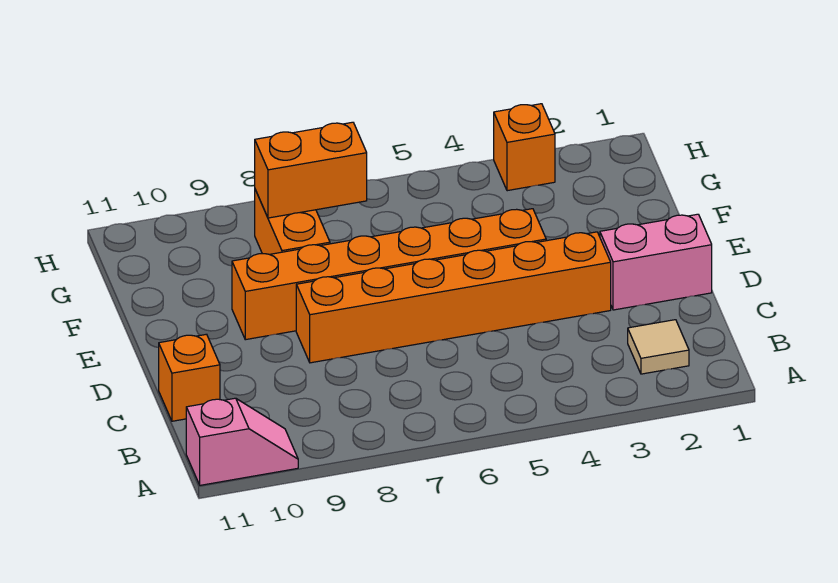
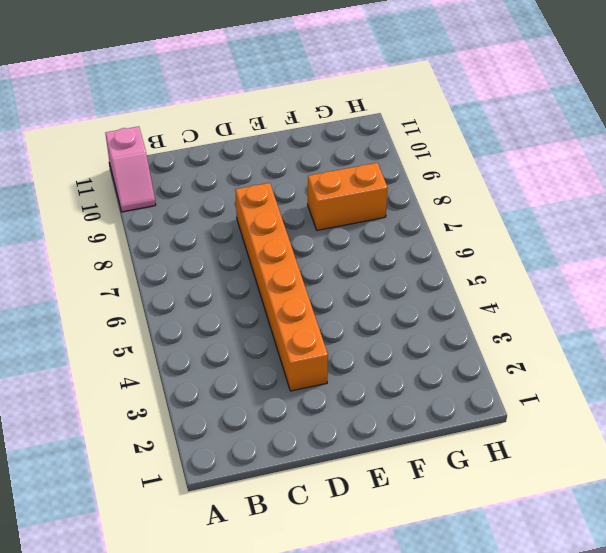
none -> tan 1x1 tile [628,320,689,374]
none -> orange 1x1 brick [159,334,220,421]

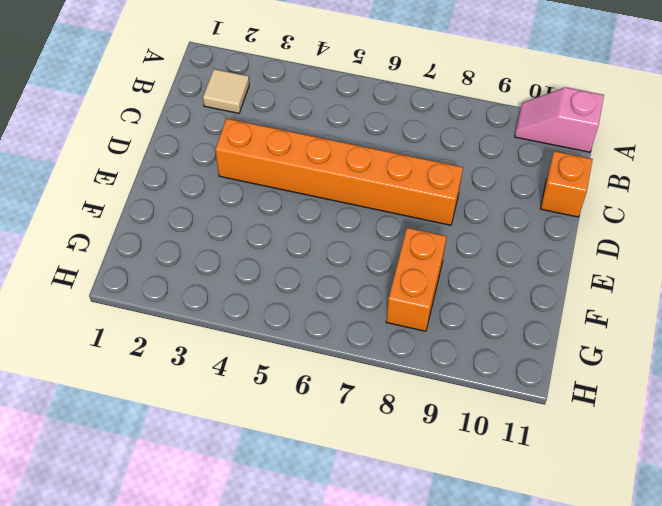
none -> pink 1x2 brick [600,214,712,310]
none -> orange 1x6 brick [232,209,546,340]

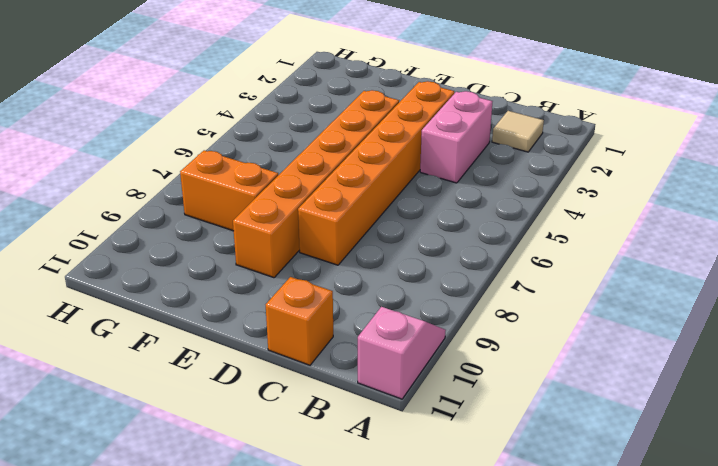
pink 1x2 brick [420,91,493,183] -> pink 1x2 brick moved to [600,214,712,310]
none -> orange 1x1 brick [494,104,555,191]
none -> orange 1x2 brick [255,122,367,218]

